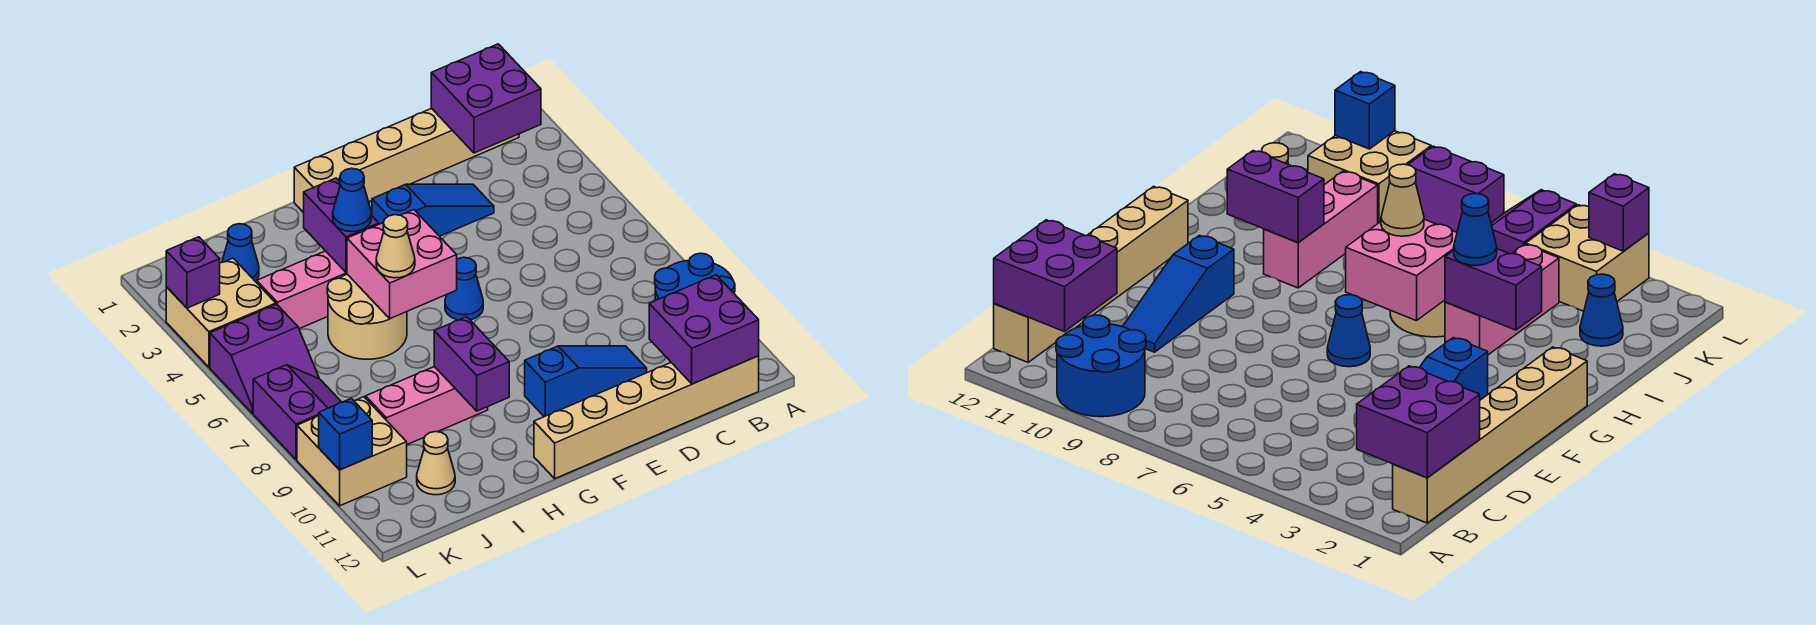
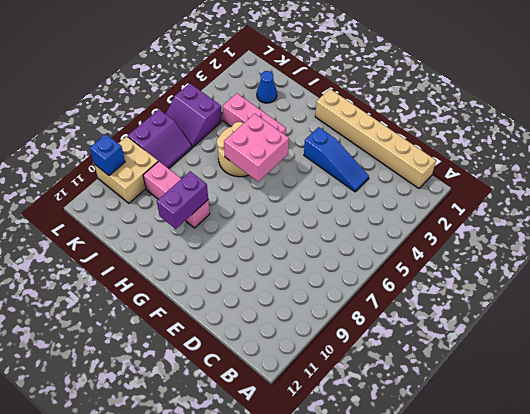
none -> blue 2x2 round brick [655,253,735,301]
none -> tan 1x6 brick [534,356,759,478]
none -> blue 1x3 slope [525,346,647,417]

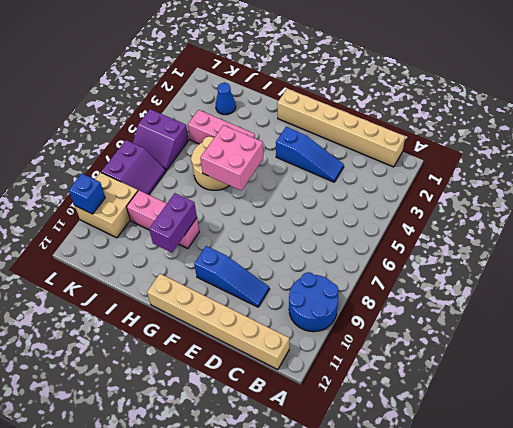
none -> blue 1x1 cone [445,257,483,320]
none -> tan 1x1 cone [417,432,455,495]
none -> tan 2x2 brick [166,258,276,367]

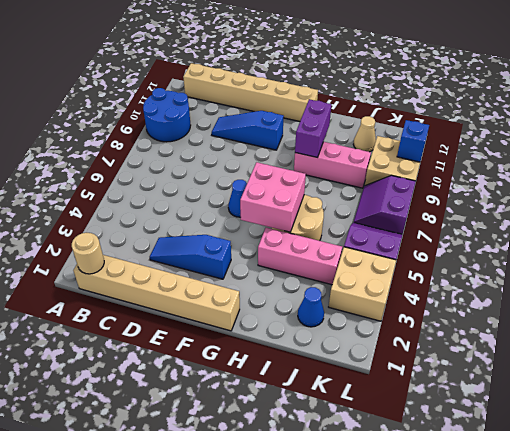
tan 1x1 round brick [72,233,104,274] -> purple 2x2 brick [431,44,541,153]
none -> purple 2x2 brick [649,275,759,384]
none -> purple 1x2 brick [304,178,379,273]
none -> purple 1x1 brick [166,237,220,308]

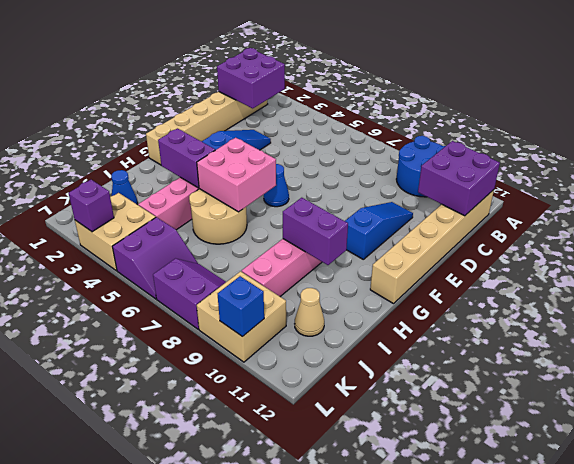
none -> blue 1x1 cone [333,168,371,232]
none -> tan 1x1 cone [376,215,415,278]

